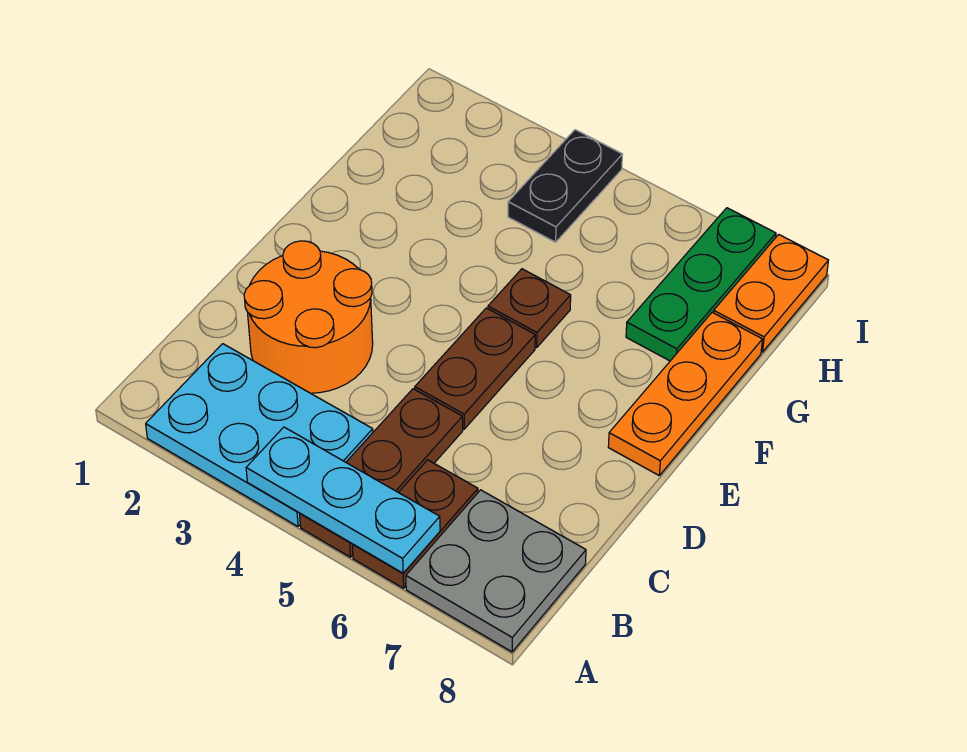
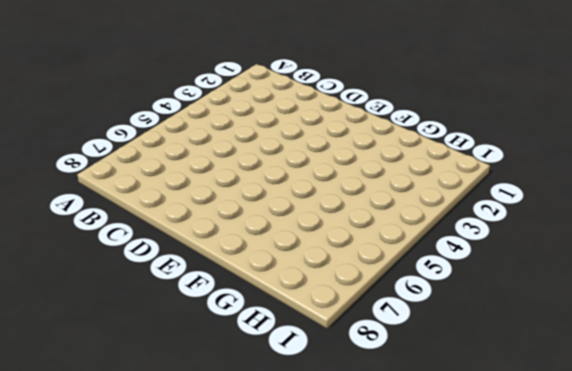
none -> cyan 2x3 plate [146,344,373,526]
none -> brown 1x3 plate [300,389,463,557]
none -> brown 1x2 plate [352,460,478,588]

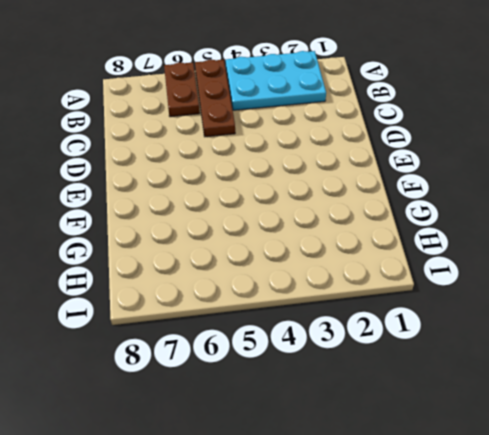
none -> grey 2x2 plate [406,490,586,652]
none -> orange 2x2 round brick [244,241,373,393]
none -> brown 1x2 plate [415,308,535,429]

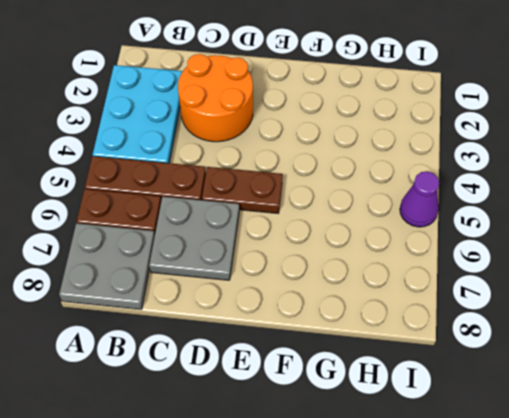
grey 2x2 plate [149,196,239,280] -> none
purple 1x1 cone [400,171,439,227] -> none
none -> orange 1x3 plate [608,312,762,475]
none -> brown 1x1 plate [488,269,571,348]
none -> green 1x3 plate [626,208,776,361]

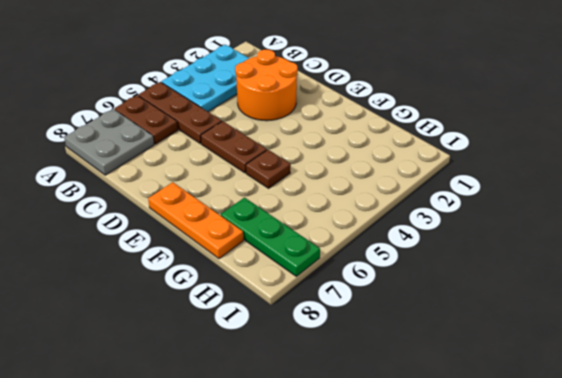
none -> black 1x2 plate [508,130,623,242]
none -> orange 1x2 plate [713,234,828,352]
none -> cyan 1x3 plate [246,427,440,573]

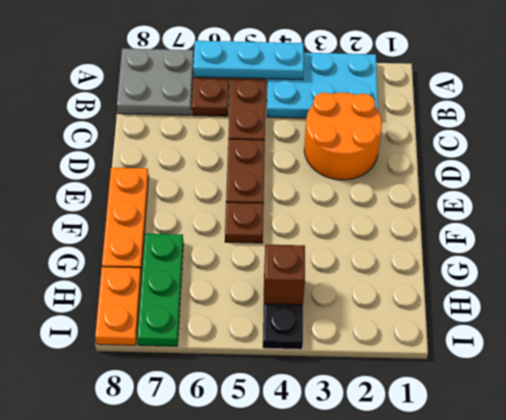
brown 1x1 brick [264,245,305,305] -> none

